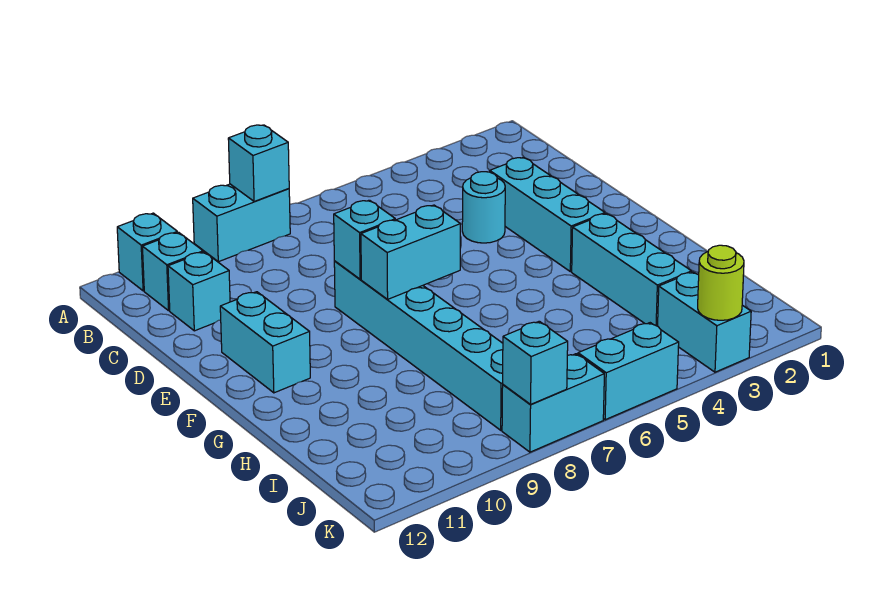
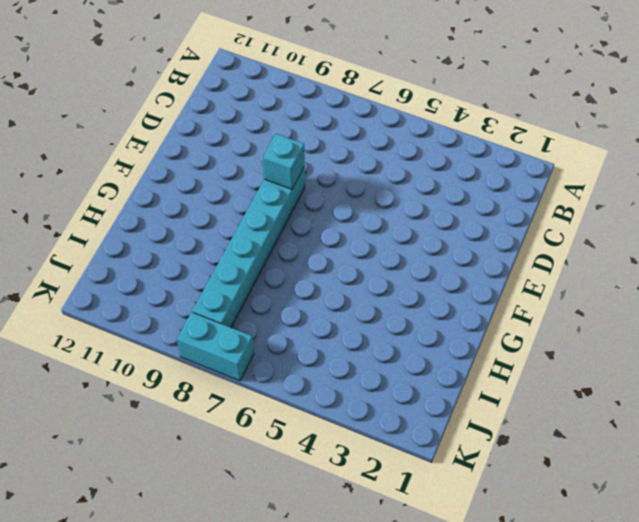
none -> cyan 1x2 brick [193,184,290,262]
none -> cyan 1x1 brick [117,213,177,291]
none -> cyan 1x1 brick [142,232,203,311]

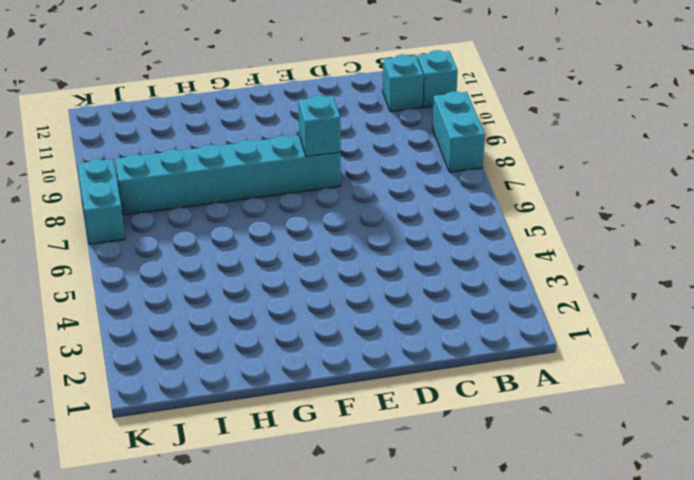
none -> cyan 1x1 brick [168,252,230,331]
none -> cyan 1x3 brick [490,157,605,272]
none -> cyan 1x1 round brick [462,172,505,243]

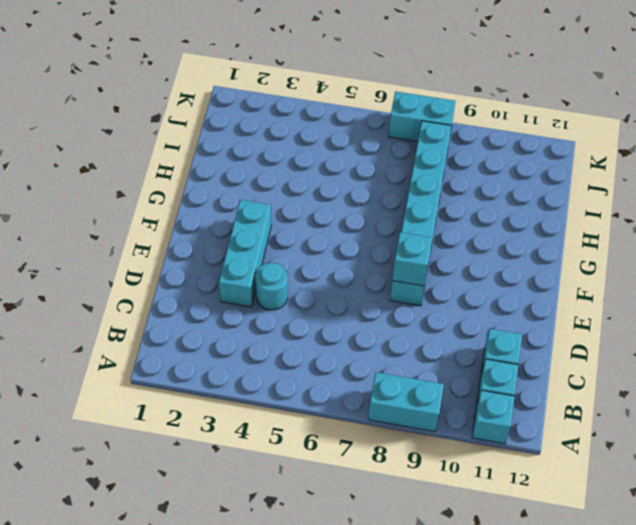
none -> cyan 1x2 brick [220,292,310,393]
none -> cyan 1x3 brick [572,214,692,326]
none -> cyan 1x2 brick [658,272,751,372]

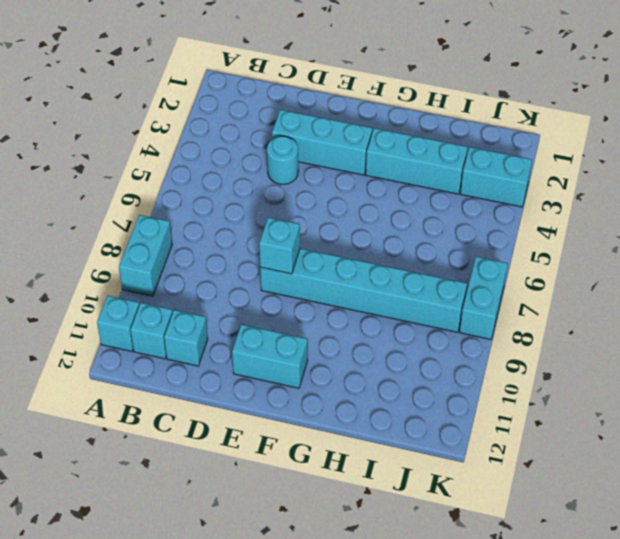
none -> cyan 1x2 brick [578,323,679,420]
none -> cyan 1x1 brick [228,125,289,201]
none -> cyan 1x2 brick [361,205,461,299]

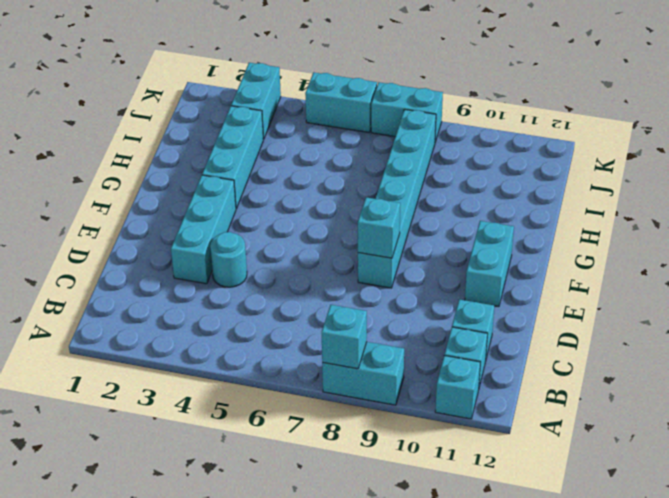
none -> cyan 1x2 brick [361,205,461,299]
none -> lime 1x1 round brick [698,245,744,320]
none -> cyan 1x1 brick [503,321,568,404]

